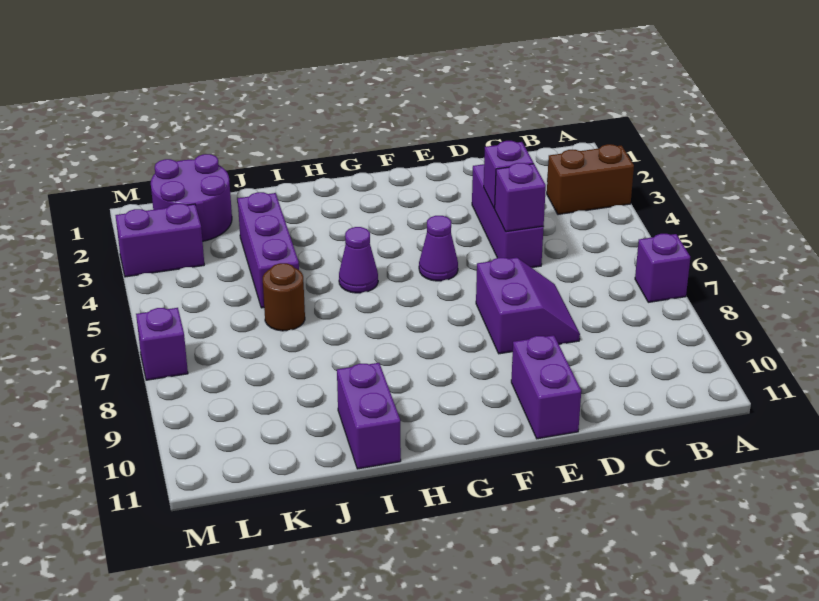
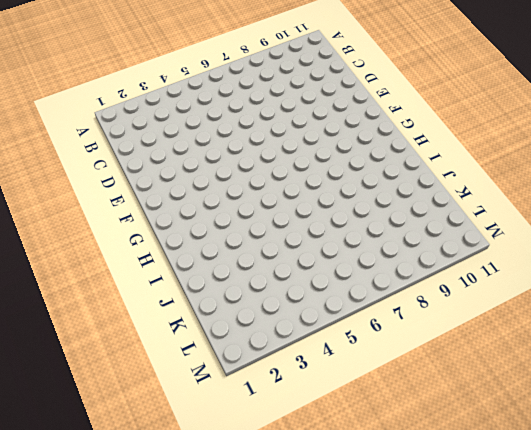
none -> brown 1x2 brick [547,144,634,215]
none -> purple 1x1 brick [635,234,690,302]
none -> purple 1x3 brick [472,164,544,268]

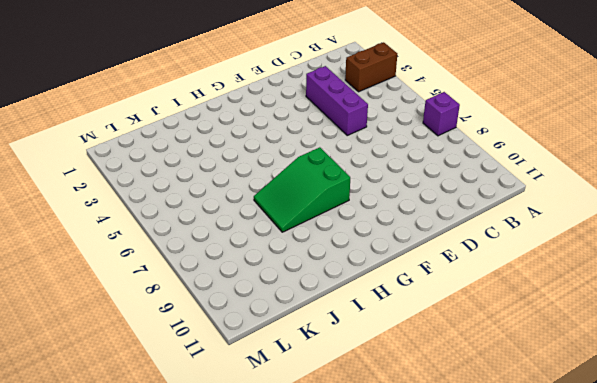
green 2x3 slope [254,147,350,232] -> none
none -> purple 2x2 slope [476,258,580,354]
none -> purple 1x2 brick [511,335,581,439]
none -> purple 1x1 cone [419,216,458,281]

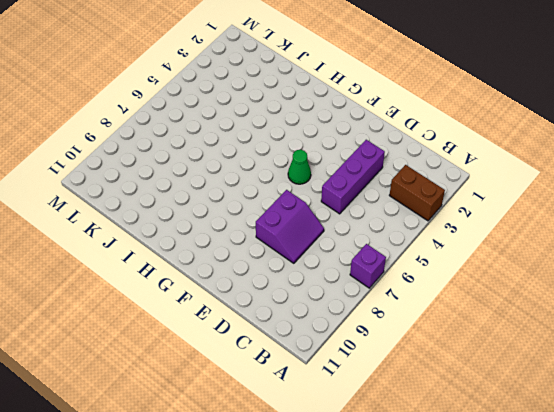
green 1x1 cone [288,150,311,184] -> purple 1x1 cone [419,216,458,281]
none -> purple 1x2 brick [511,335,581,439]
none -> purple 1x1 cone [339,227,378,293]
none -> purple 1x2 brick [337,363,401,469]

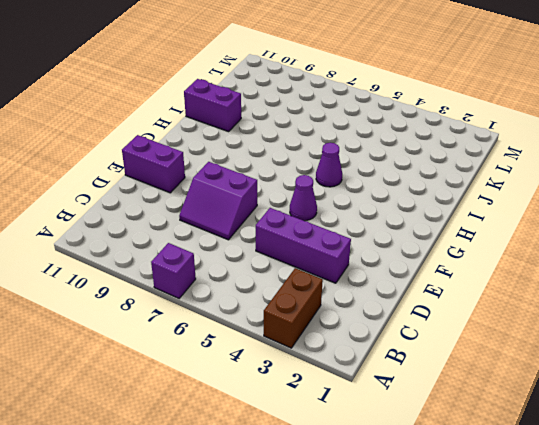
none -> purple 1x3 brick [238,192,299,308]
none -> brown 1x1 round brick [263,263,305,331]
none -> purple 2x2 round brick [151,154,232,241]

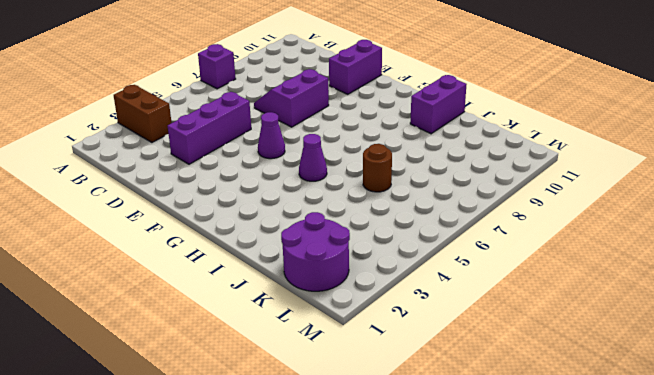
none -> purple 1x3 brick [238,192,299,308]
none -> purple 1x2 brick [115,204,204,277]
none -> purple 1x1 brick [136,308,188,380]

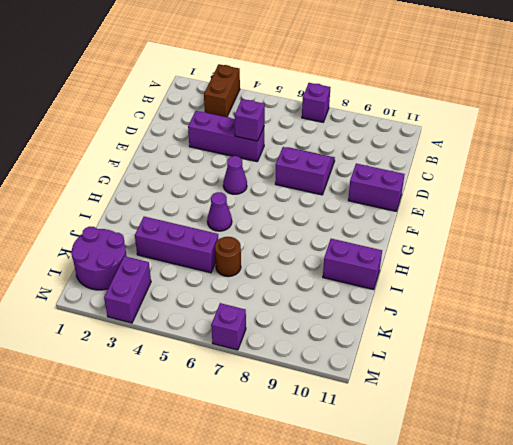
none -> purple 1x1 brick [484,141,533,208]

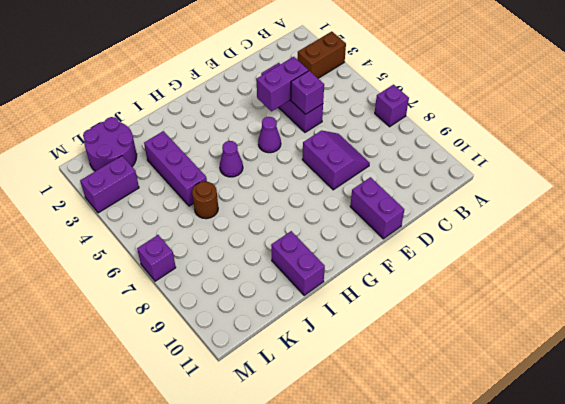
purple 1x2 brick [257,57,308,111] -> purple 1x1 brick [484,141,533,208]

